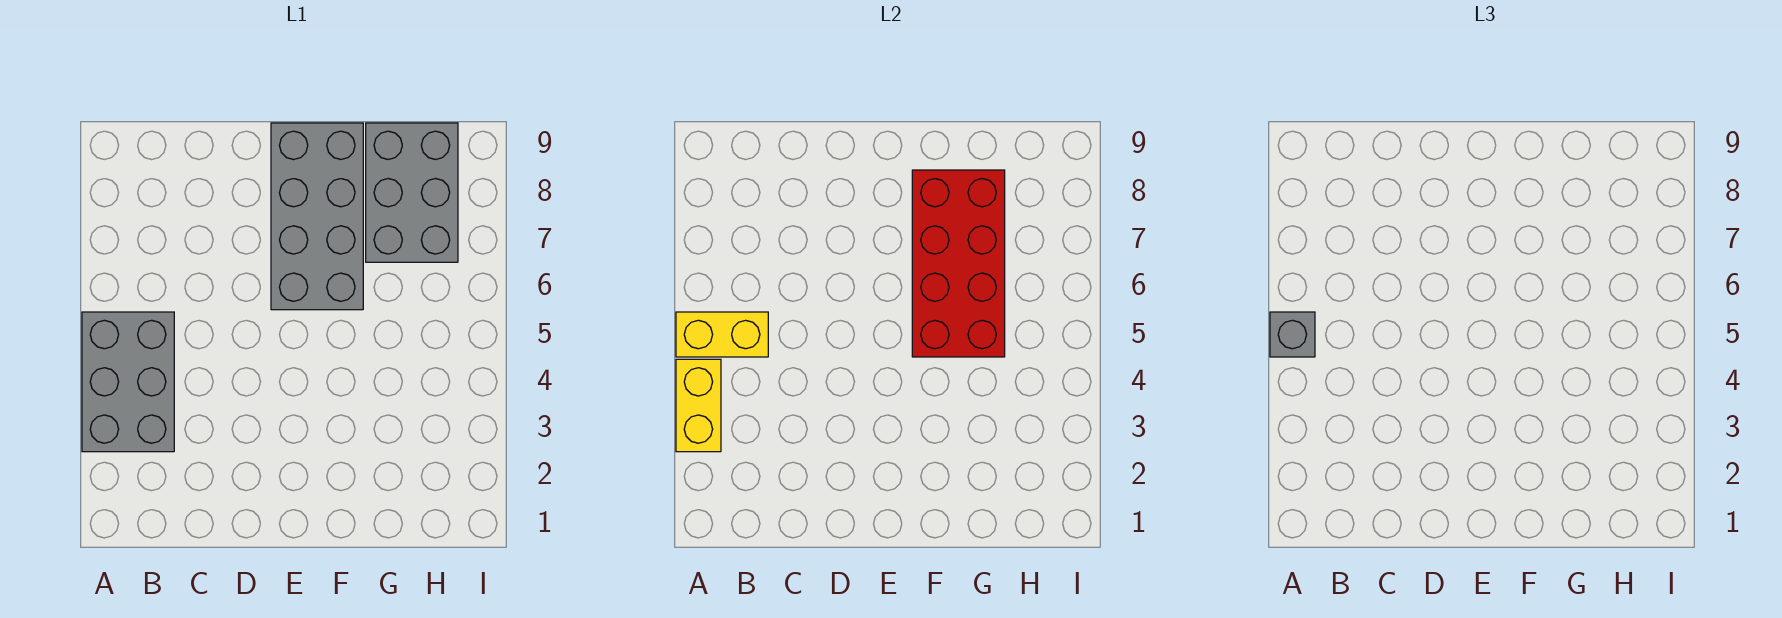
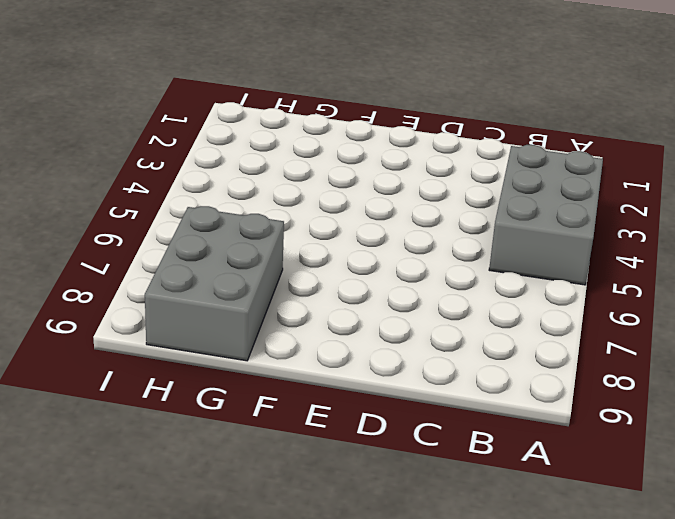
none -> grey 2x4 brick [271,123,363,310]
none -> yellow 1x2 brick [676,359,721,452]

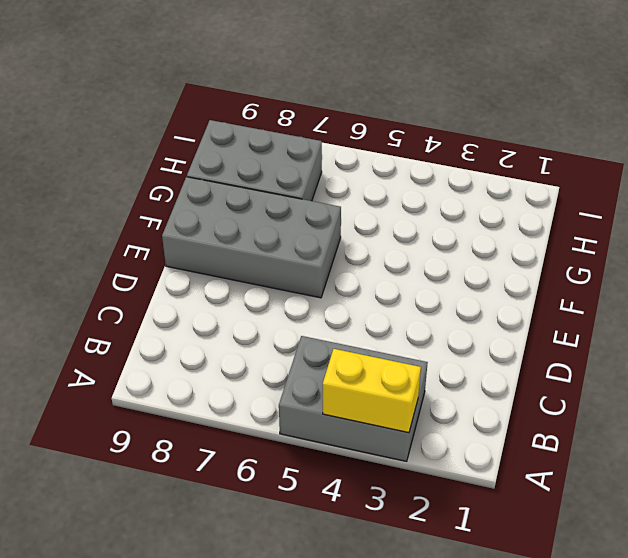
none -> yellow 1x2 brick [676,312,768,357]
none -> red 2x4 brick [912,170,1005,357]

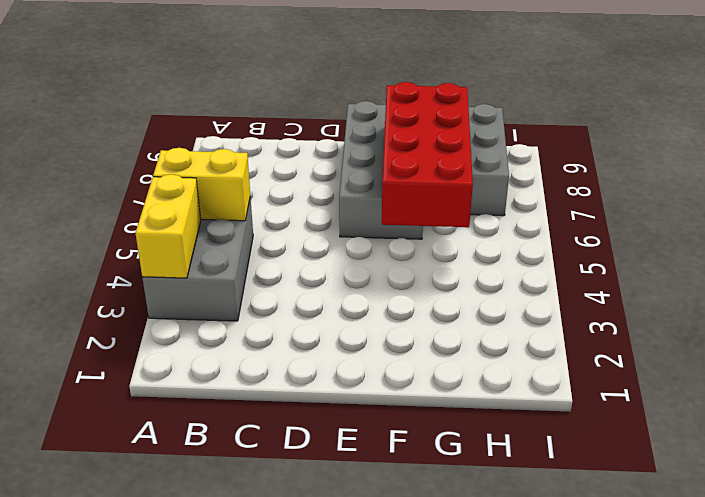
none -> grey 1x1 brick [1270,312,1315,357]

